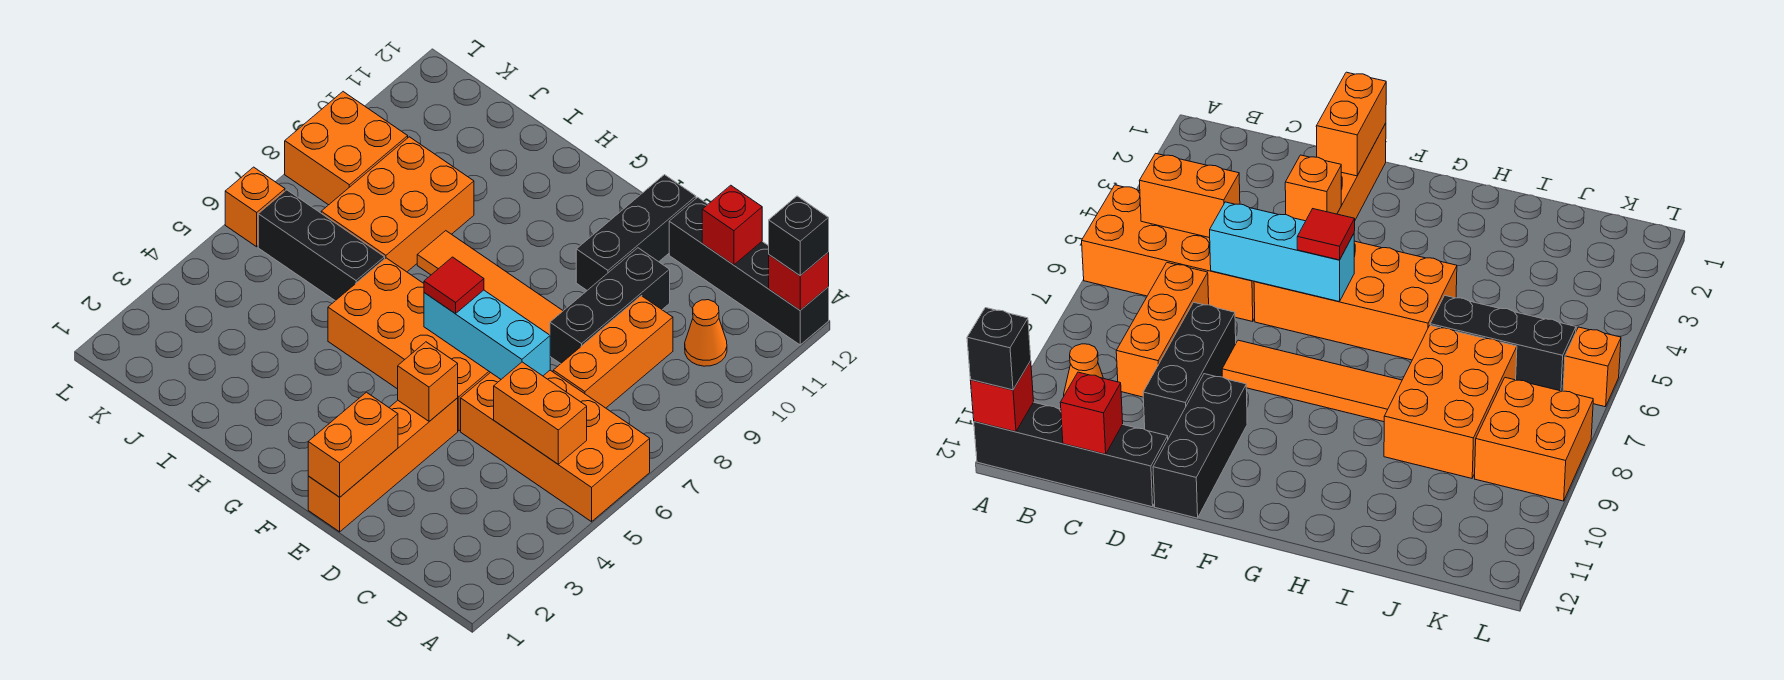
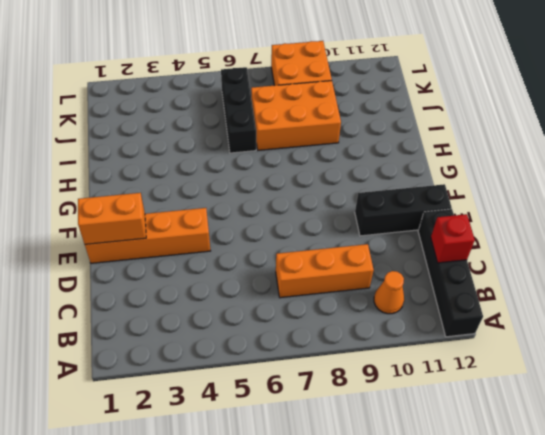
none -> orange 2x4 brick [461,370,650,522]
none -> black 1x3 brick [550,248,670,364]
none -> orange 2x4 brick [328,258,490,431]

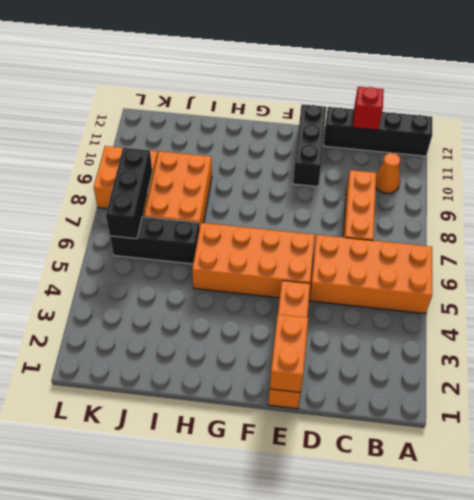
black 1x3 brick [106,148,152,239] -> black 1x3 brick moved to [550,248,670,364]
none -> orange 1x4 tile [417,231,563,335]
none -> orange 1x1 brick [225,167,285,247]
none -> red 1x1 brick [769,252,829,310]

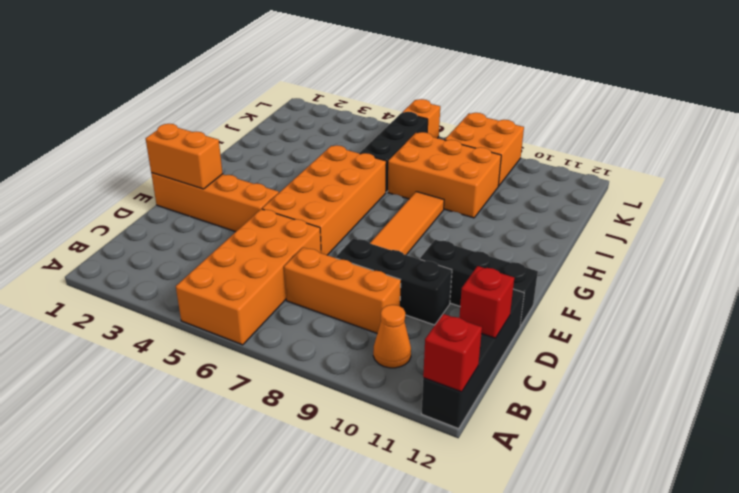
none -> orange 1x2 brick [494,362,587,464]
none -> cyan 1x3 brick [424,290,550,379]
none -> orange 1x1 brick [398,342,458,421]

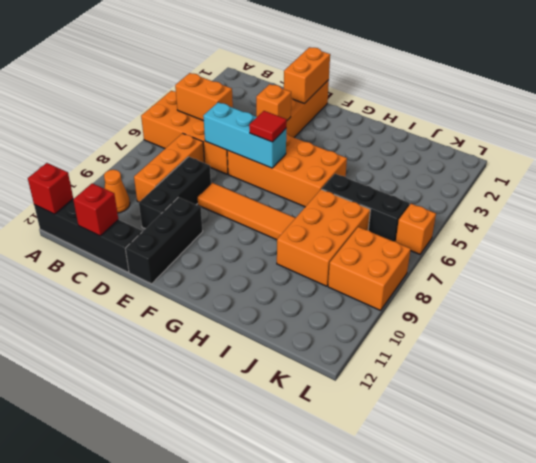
none -> black 1x1 brick [769,196,829,276]

